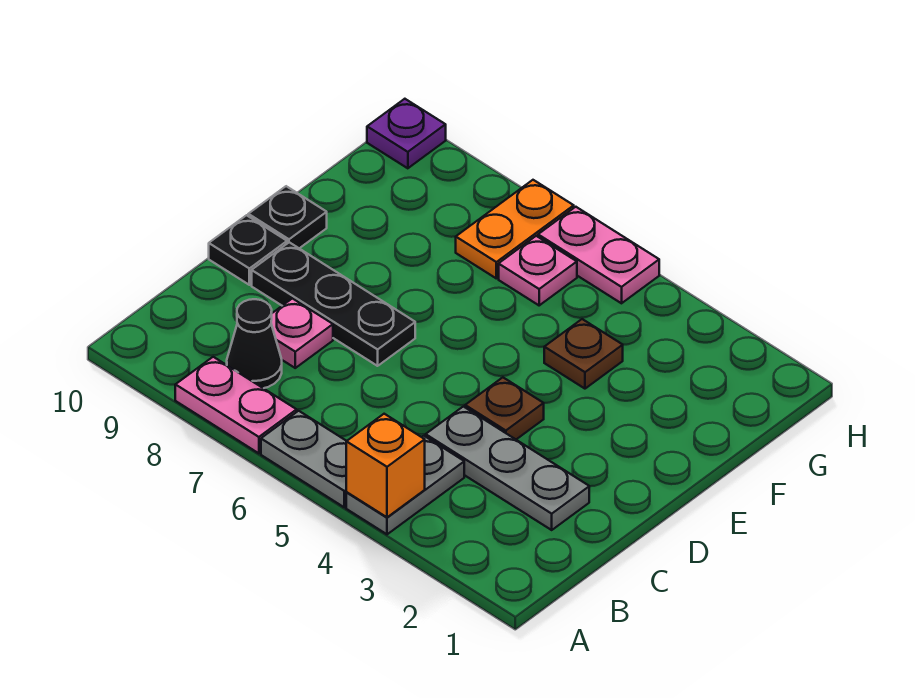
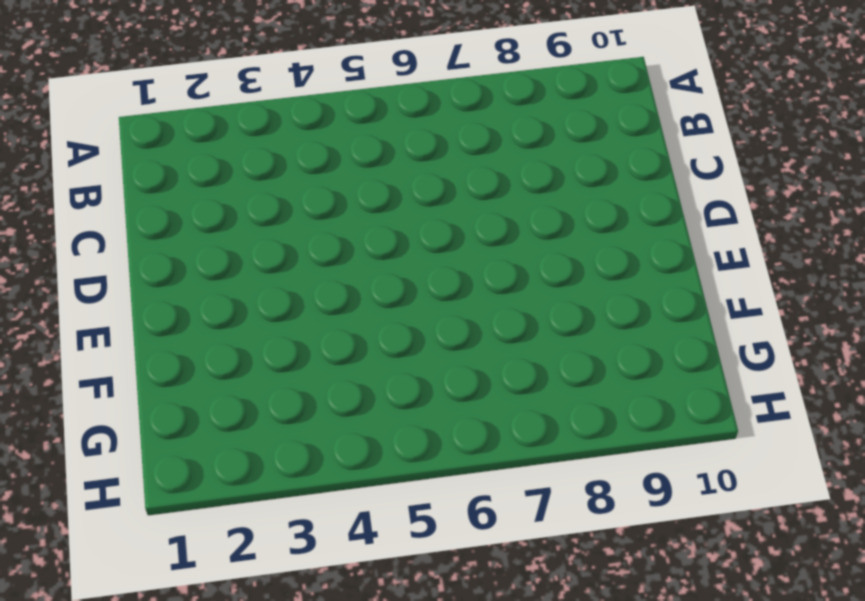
none -> grey 1x2 plate [346,436,464,534]
none -> grey 1x2 plate [261,411,347,507]
none -> pink 1x2 plate [175,357,297,453]

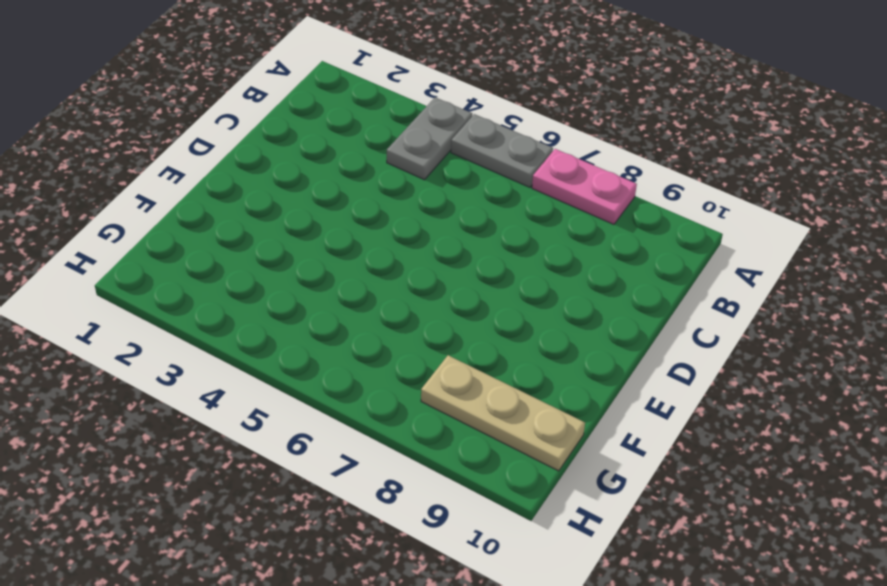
tan 1x3 plate [421,355,585,471] -> none
none -> black 1x1 cone [227,299,282,388]
none -> grey 1x3 plate [426,406,589,530]
none -> pink 1x1 plate [271,298,333,368]

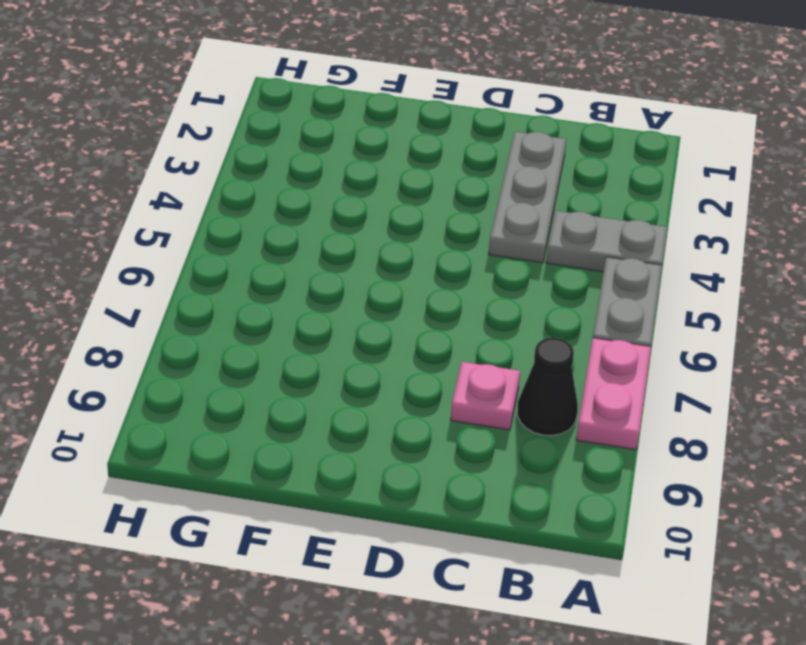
none -> brown 1x1 plate [465,377,544,439]
none -> black 1x3 plate [252,242,415,366]
none -> black 1x1 plate [209,215,287,285]

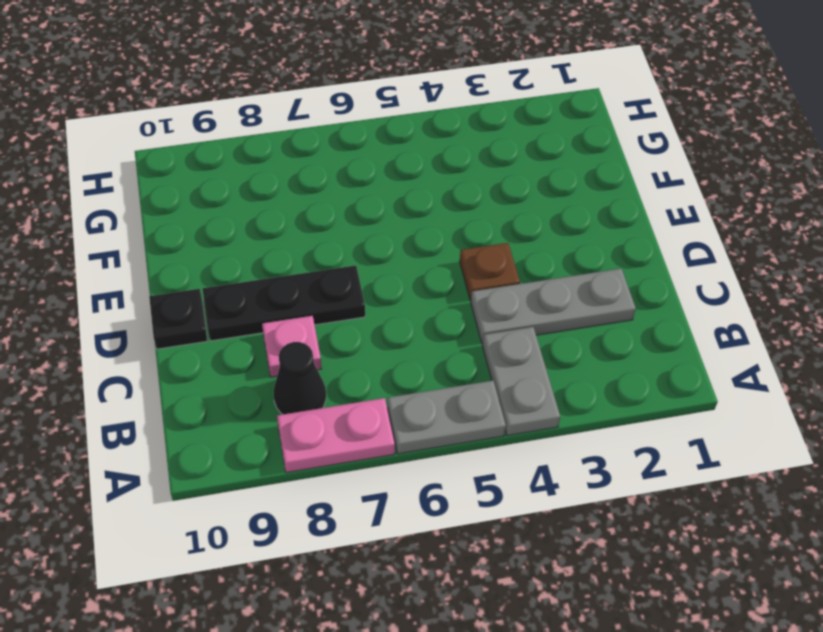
none -> black 1x1 plate [248,186,327,248]
none -> brown 1x1 plate [544,319,623,389]
none -> pink 1x1 plate [499,236,577,305]

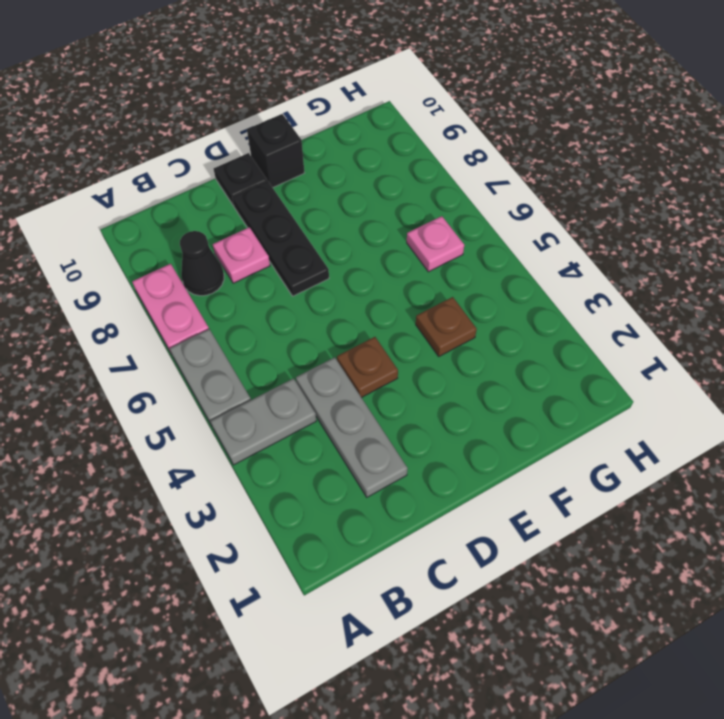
black 1x1 brick [247,114,305,188] -> black 1x1 plate [248,186,327,248]
none -> orange 1x2 plate [456,180,574,278]
none -> pink 1x2 plate [538,207,659,303]
none -> purple 1x1 plate [367,99,446,168]

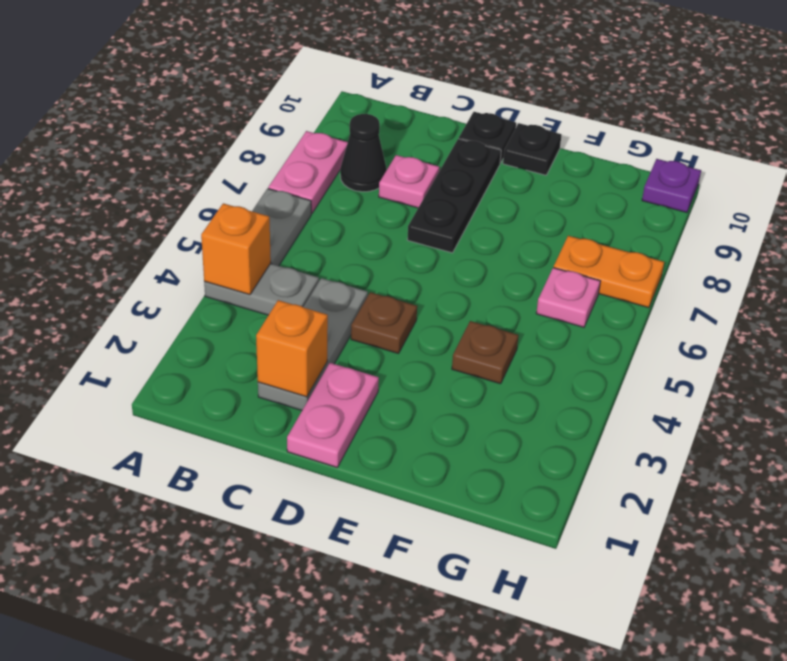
orange 1x1 brick [256,300,328,397] -> none
pink 1x2 plate [287,363,379,467] -> pink 1x2 plate moved to [538,207,659,303]

